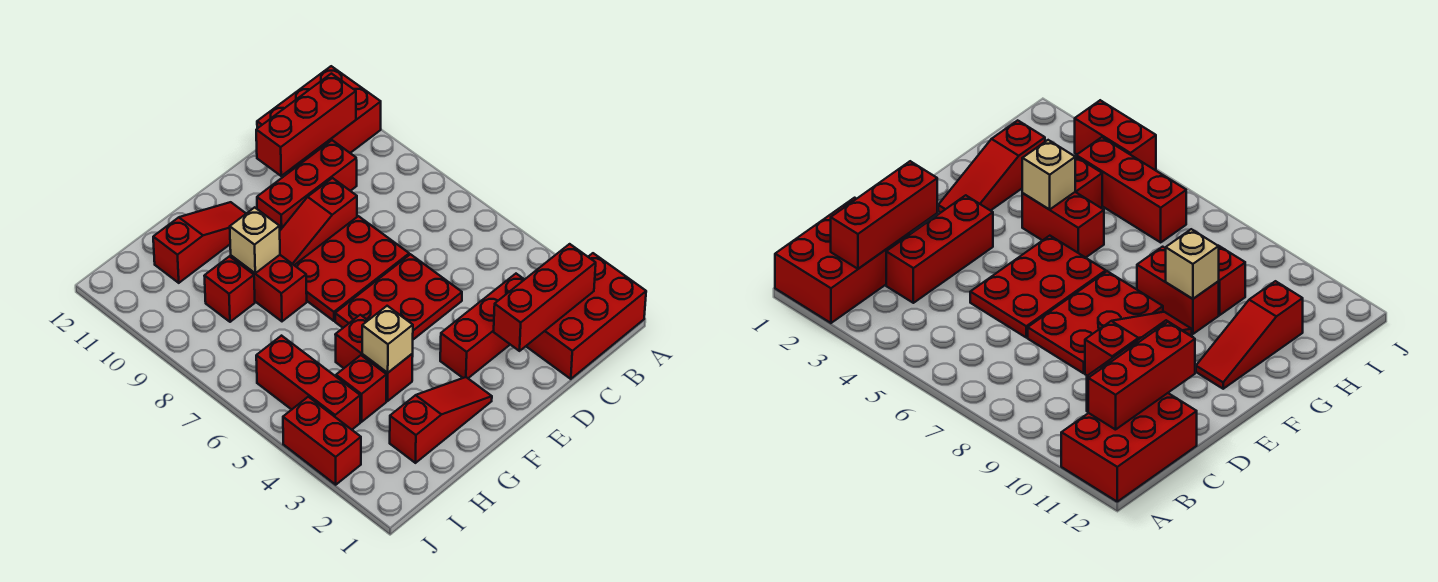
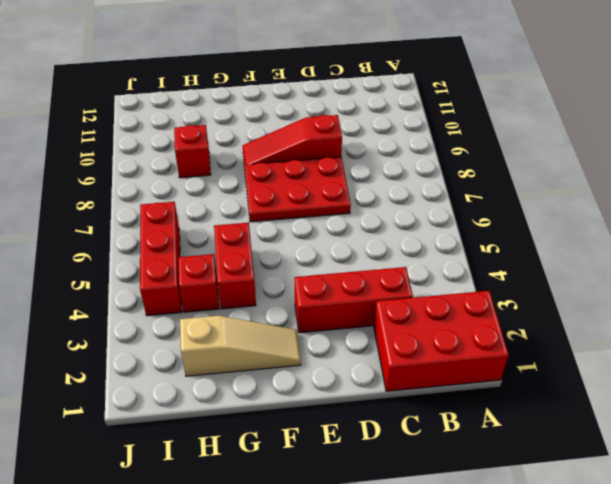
tan 1x3 slope [180,316,301,376] -> red 1x3 slope [390,377,492,463]
none -> red 2x3 brick [257,66,381,172]
none -> red 1x3 brick [257,140,357,230]
none -> red 2x3 plate [335,254,462,339]

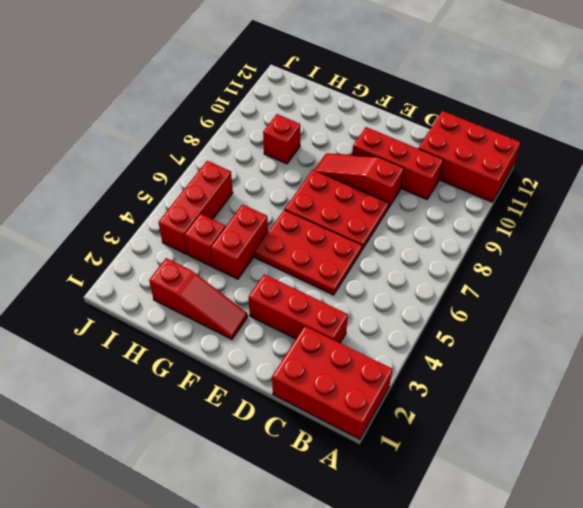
none -> red 1x3 slope [153,202,246,283]
none -> red 1x2 brick [231,255,307,321]
none -> red 1x2 brick [283,397,361,485]

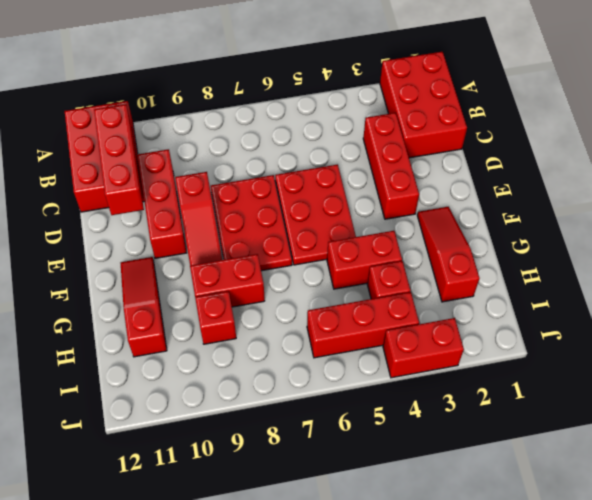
none -> red 1x3 brick [494,244,596,351]
none -> tan 1x1 brick [362,306,413,373]
none -> tan 1x1 brick [230,207,280,273]

